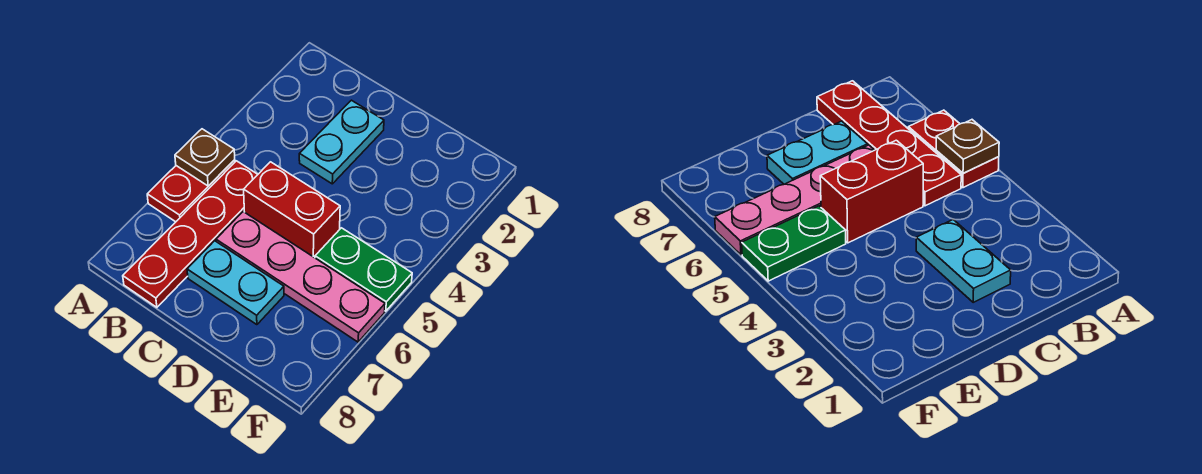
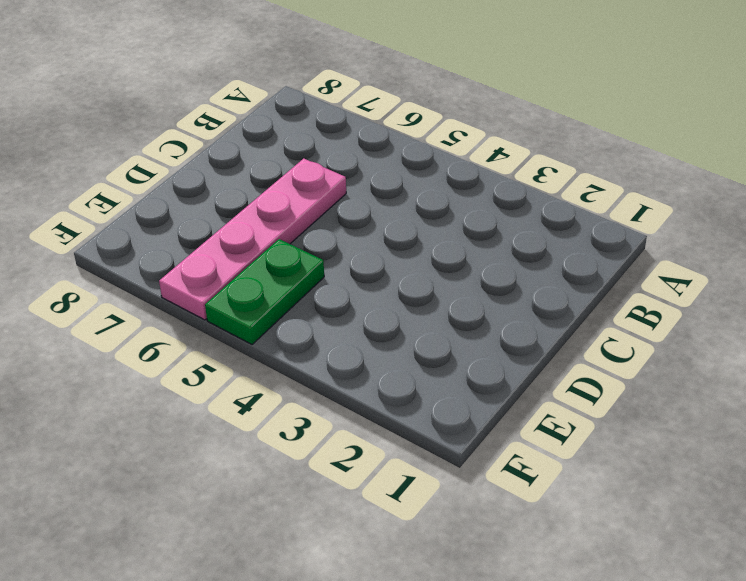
none -> red 1x2 plate [147,160,235,222]
none -> red 1x4 plate [123,161,258,307]

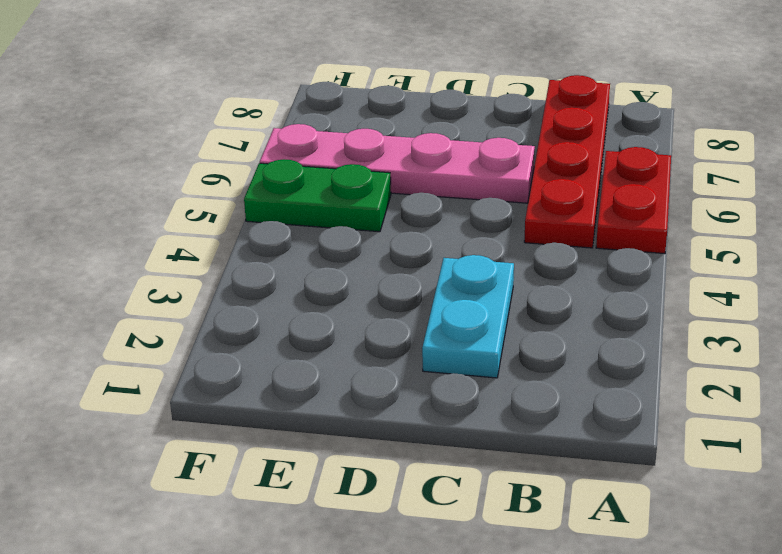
none -> red 1x2 brick [244,162,340,258]
none -> cyan 1x2 plate [187,241,284,325]

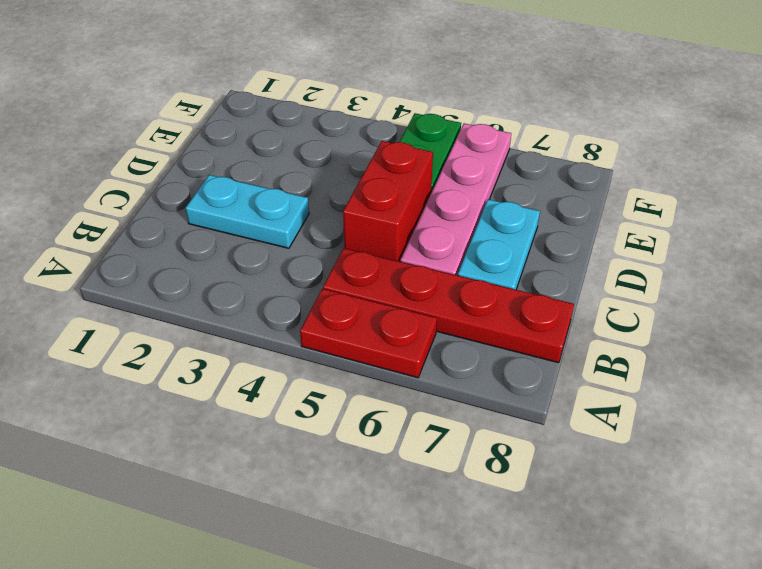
none -> brown 1x1 plate [175,129,235,186]

